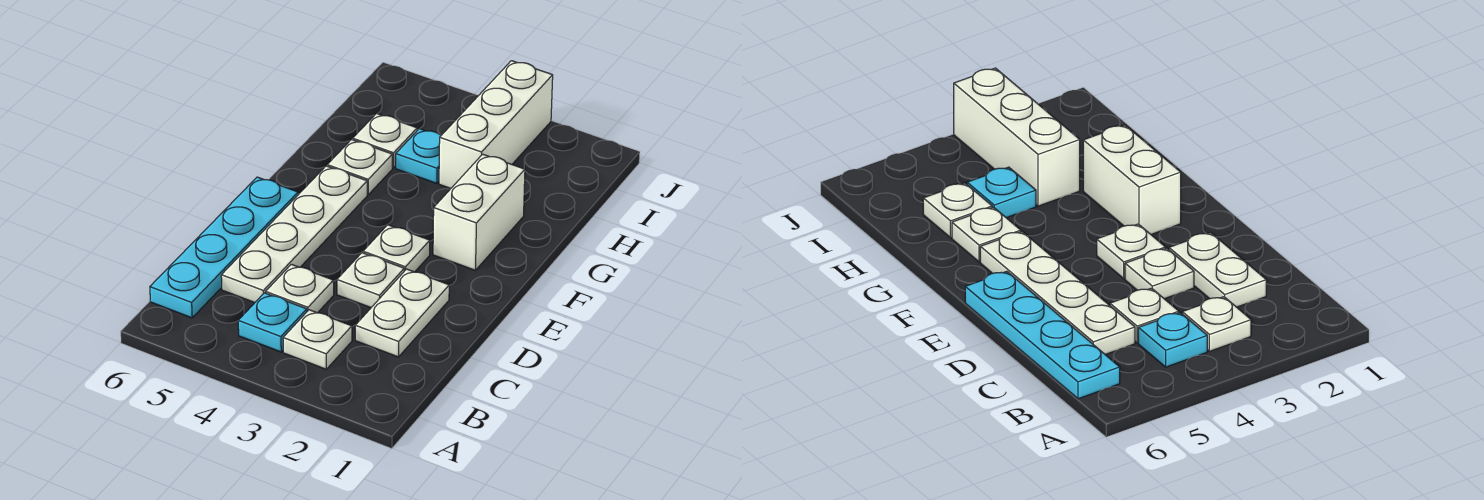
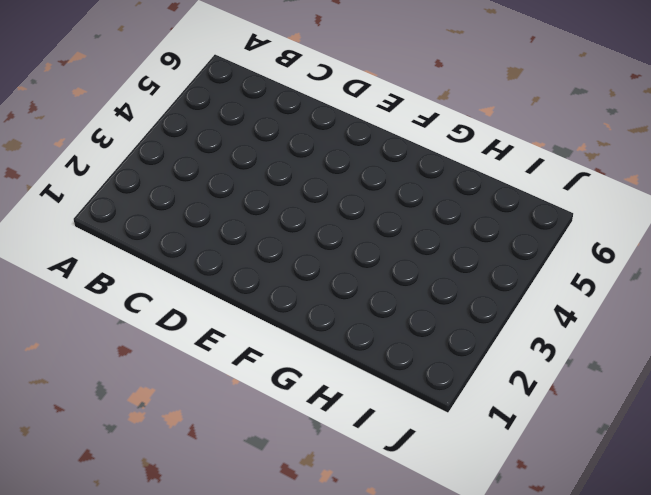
none -> white 1x1 plate [283,310,352,369]
none -> cyan 1x1 plate [238,293,307,352]
none -> cyan 1x4 plate [150,177,298,318]

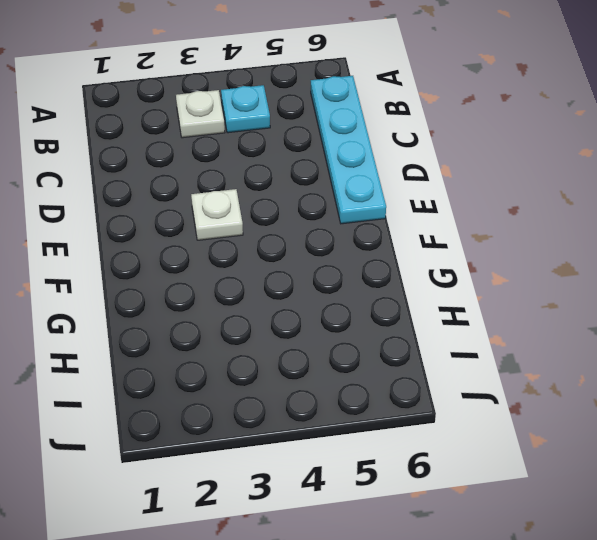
none -> white 1x2 plate [355,269,449,357]
none -> white 1x1 plate [266,264,334,313]
none -> white 1x4 plate [221,166,367,303]

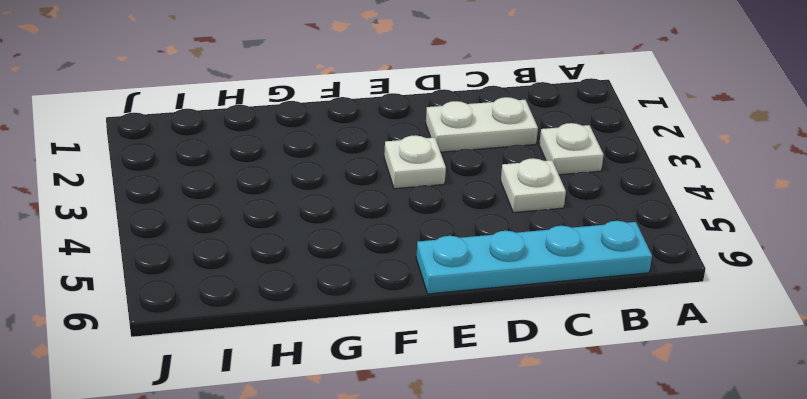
none -> cyan 1x1 plate [238,293,307,352]
none -> white 1x4 plate [221,166,367,303]
none -> white 1x1 plate [337,253,404,308]

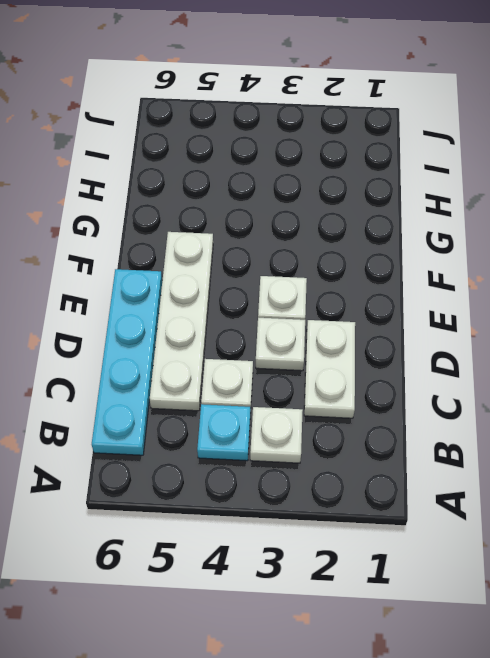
none -> white 1x2 brick [433,154,525,270]
none -> white 1x1 plate [327,140,392,194]
none -> white 1x3 brick [439,61,553,189]

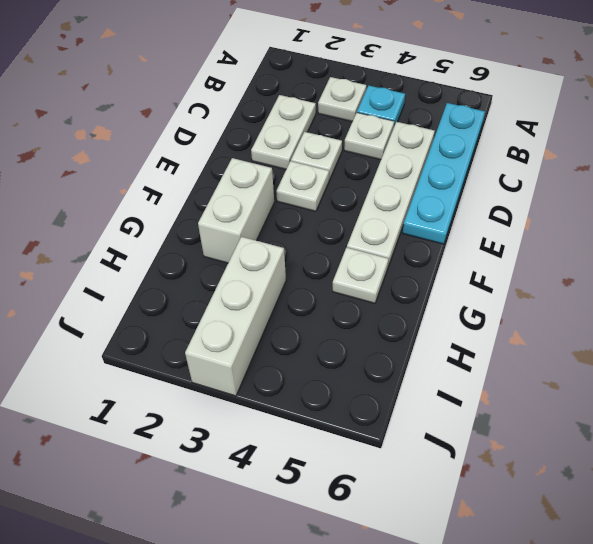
none -> cyan 1x1 plate [396,129,441,183]
none -> white 1x1 plate [352,114,417,168]

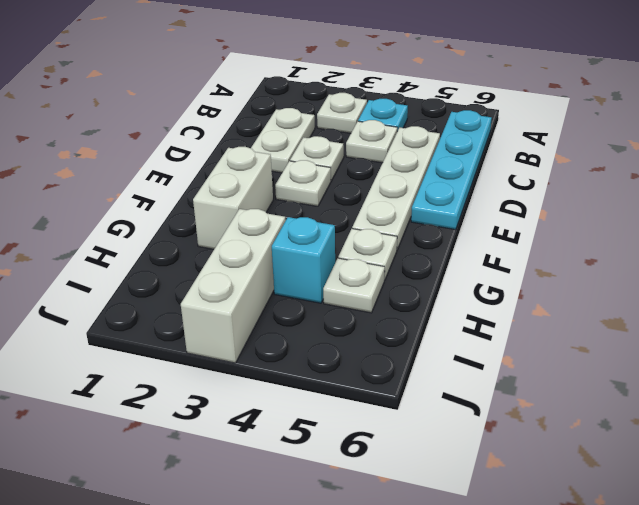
cyan 1x1 brick [272,217,335,303] -> cyan 1x1 plate [396,129,441,183]

